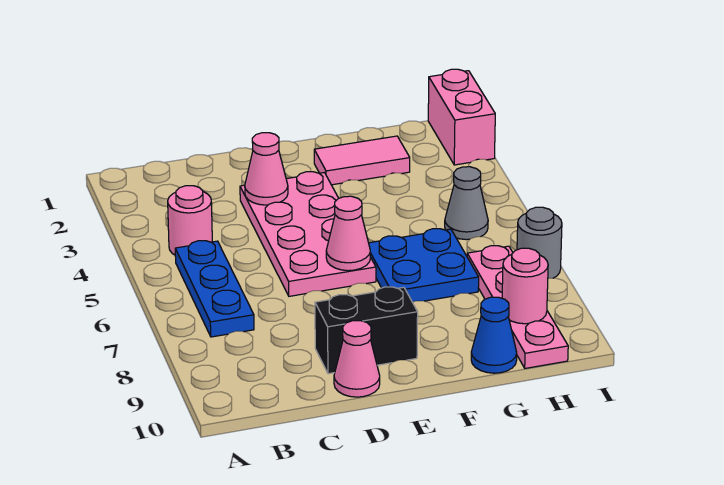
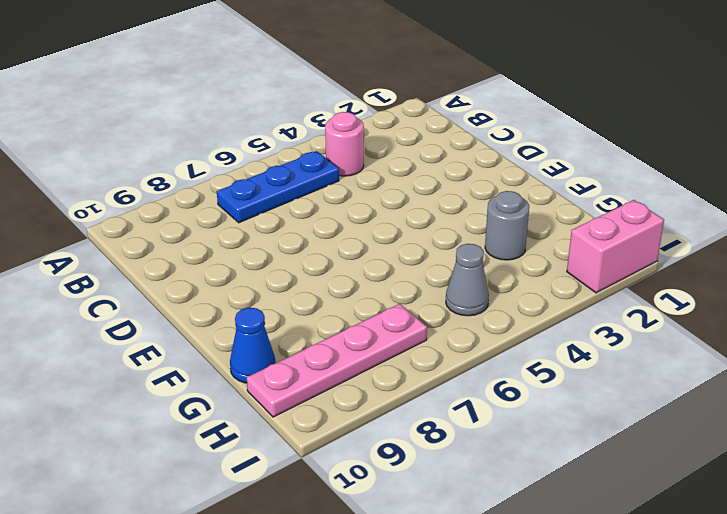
grey 1x1 round brick [485,191,529,260] -> grey 1x1 round brick moved to [517,207,562,279]
none -> pink 2x4 plate [240,172,376,296]
none -> black 1x2 brick [315,287,418,374]
none -> pink 1x1 cone [334,321,380,397]

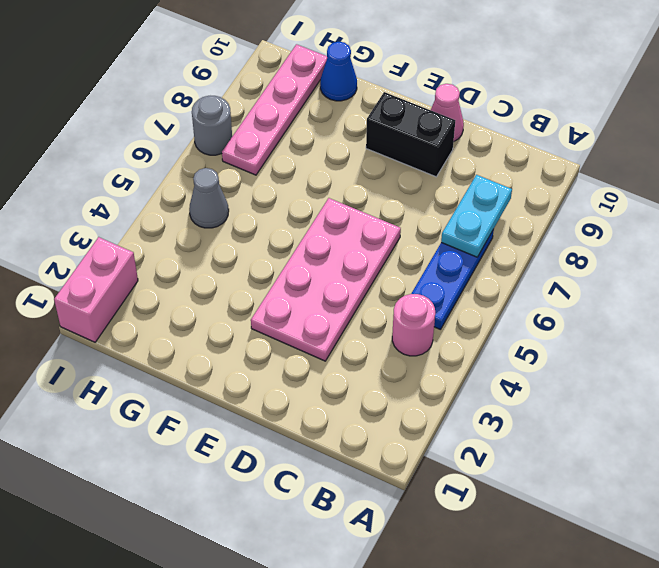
cyan 1x2 plate [441,175,512,257] -> none
none -> pink 1x2 tile [314,136,410,185]
none -> blue 2x2 plate [369,229,479,302]
none -> pink 1x1 cone [245,133,288,205]

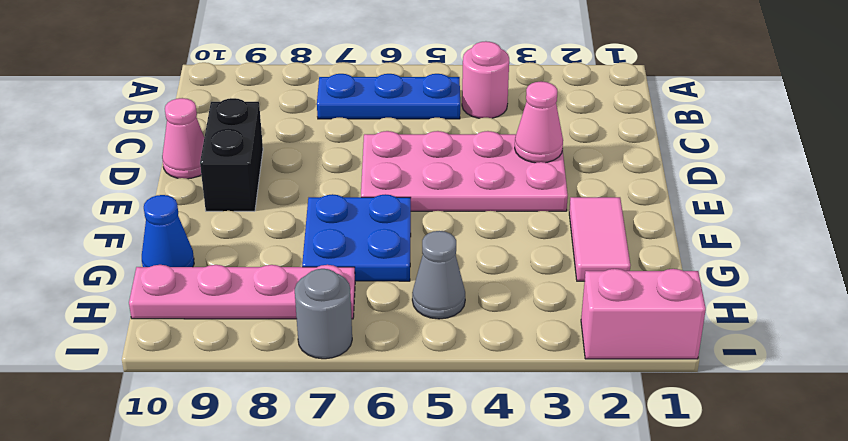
none -> pink 1x1 cone [326,196,370,271]
none -> pink 1x1 round brick [502,248,548,324]

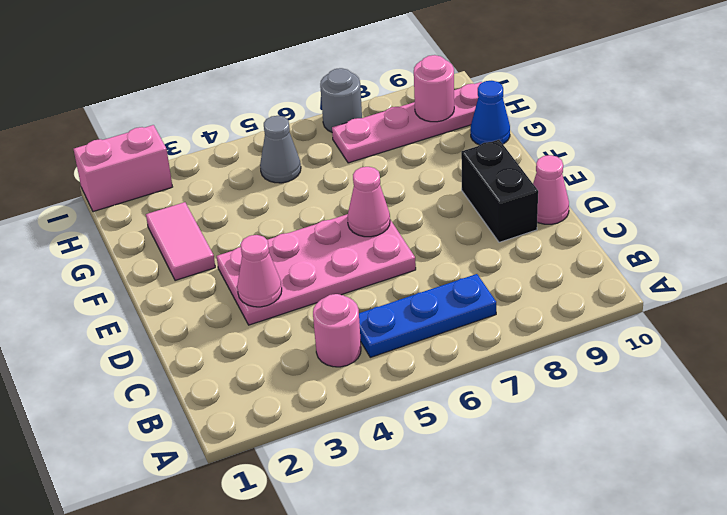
none -> blue 2x2 plate [369,229,479,302]

